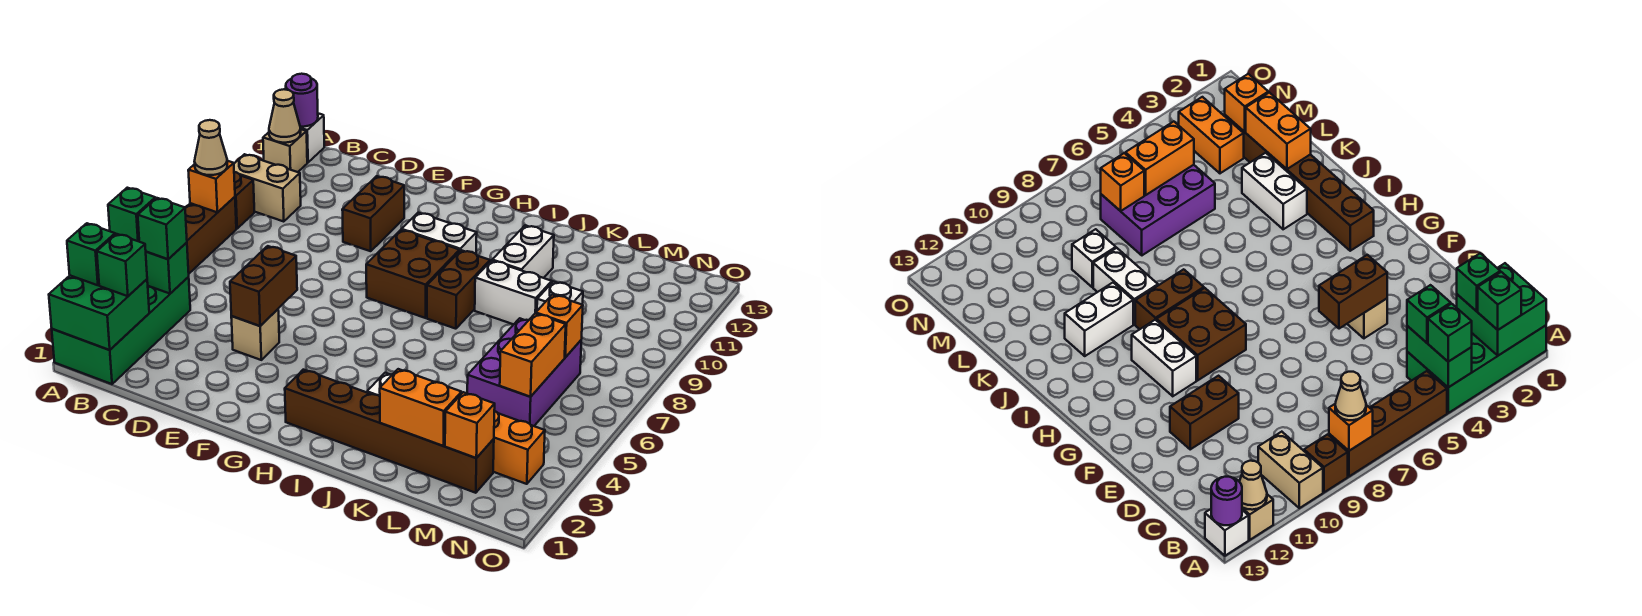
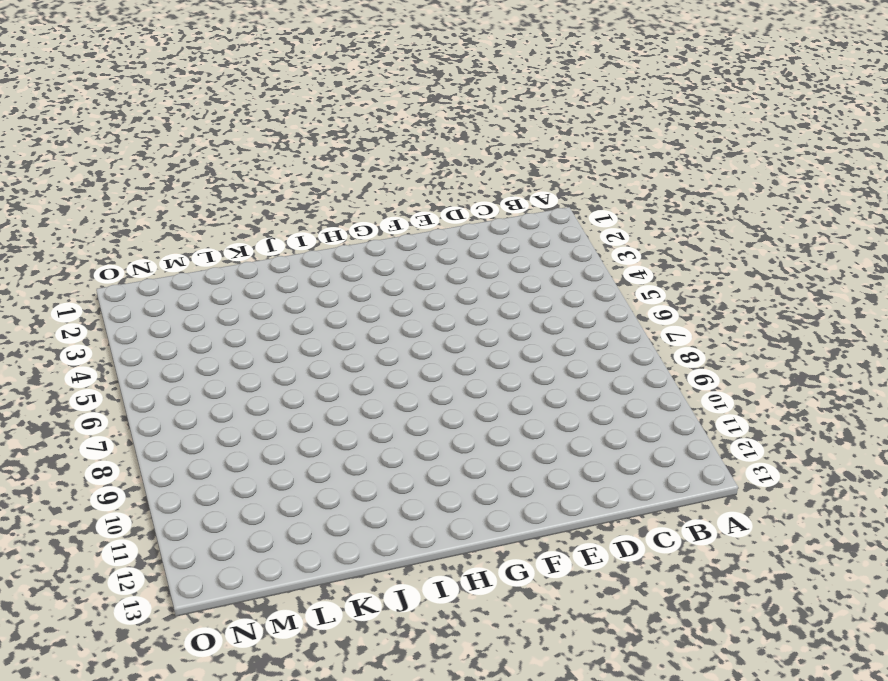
none -> green 2x4 brick [52,277,190,384]
none -> brown 1x4 brick [185,197,236,273]
none -> brown 1x1 brick [234,172,254,229]
none -> tan 1x2 brick [234,154,301,222]

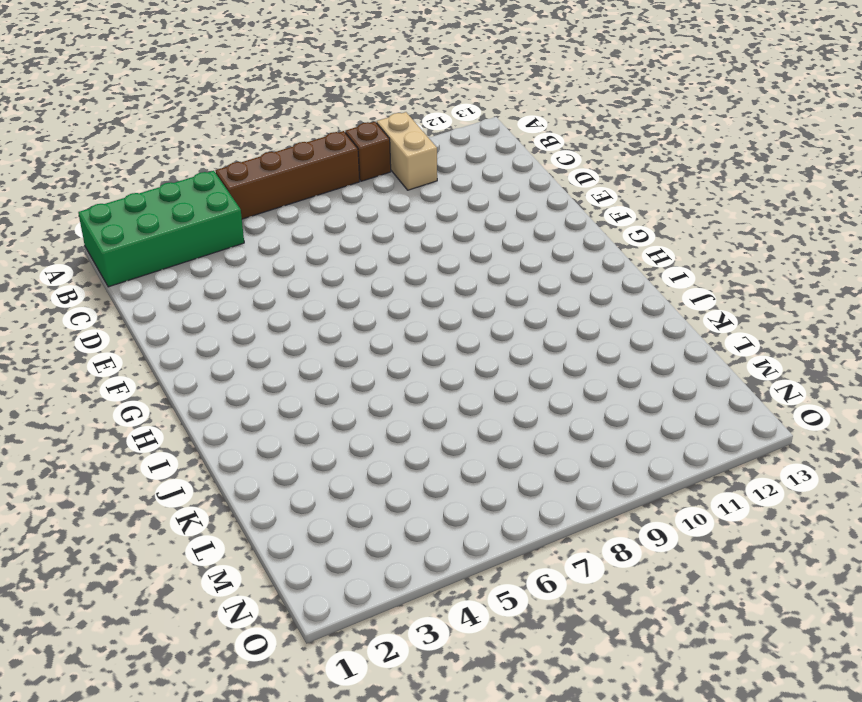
none -> tan 1x1 brick [263,129,307,172]
none -> white 1x1 brick [300,113,324,162]
none -> tan 1x1 brick [231,309,279,360]
none -> brown 1x2 brick [342,176,404,251]

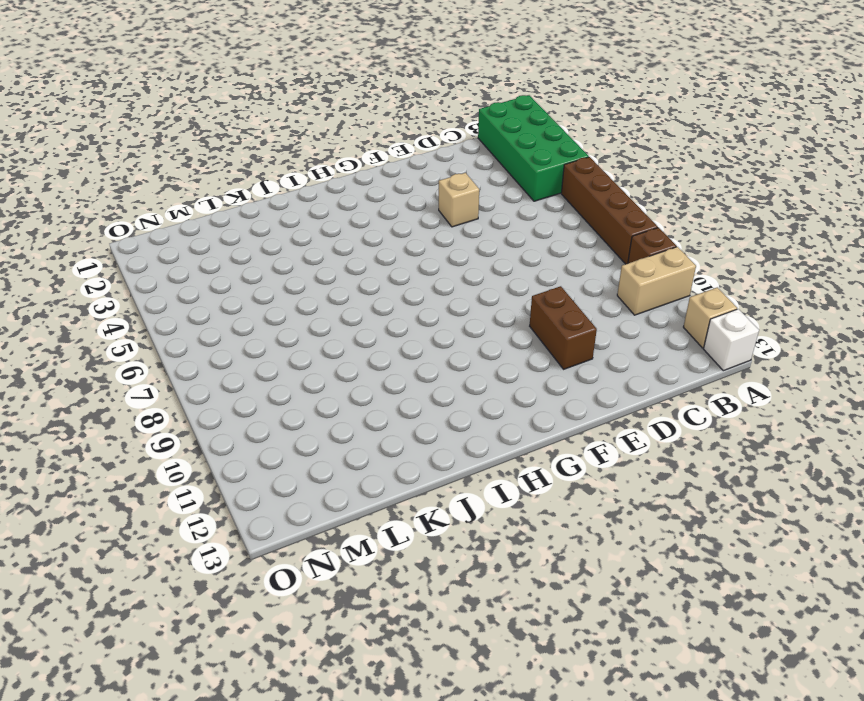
none -> brown 2x2 brick [366,230,460,318]
none -> white 1x2 brick [402,213,477,254]
none -> brown 1x6 brick [285,370,494,493]
none -> brown 1x2 brick [427,250,490,329]

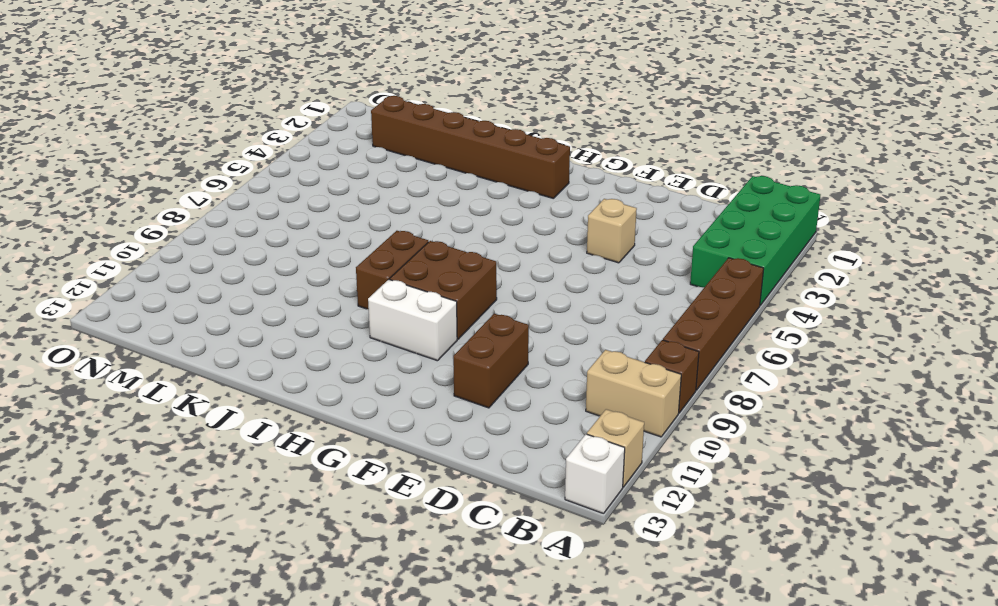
none -> white 1x2 brick [1242,153,1307,229]
none -> white 1x2 brick [475,261,552,324]
none -> white 1x2 brick [492,225,554,278]
none -> purple 2x3 brick [467,318,581,426]

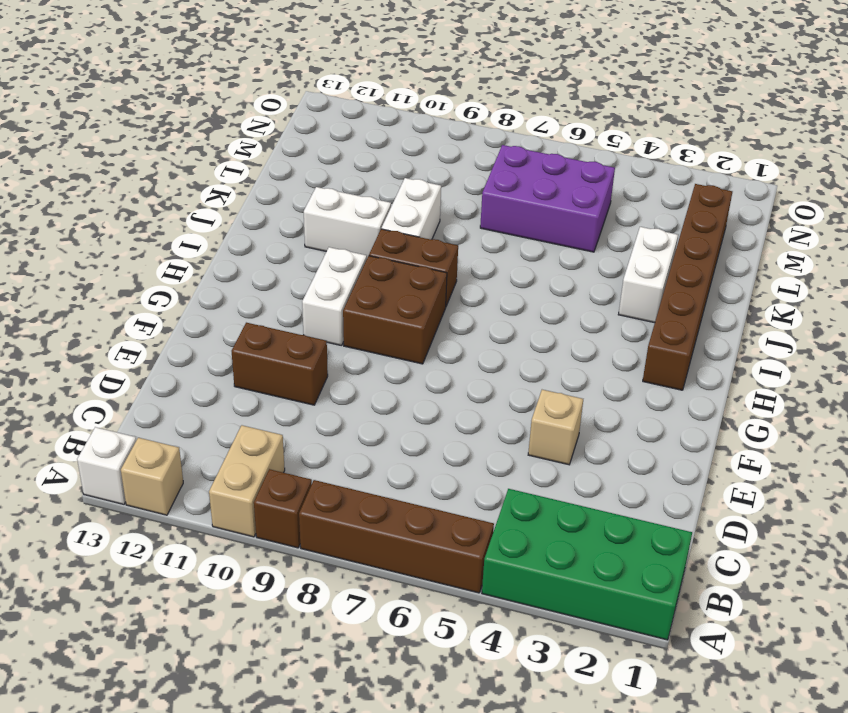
none -> white 1x1 brick [537,282,583,311]
none -> orange 1x2 brick [493,411,545,484]
none -> green 2x2 brick [49,276,149,350]
none -> green 1x2 brick [146,243,189,294]

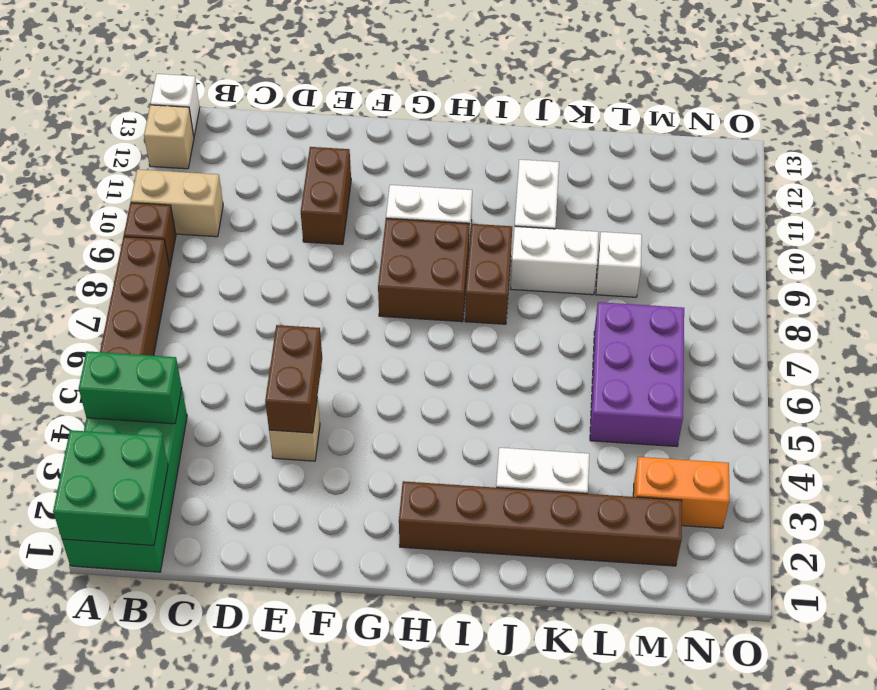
none -> orange 1x1 brick [188,161,235,212]
none -> tan 1x1 cone [269,89,301,143]
none -> purple 1x1 round brick [286,74,318,127]
none -> orange 1x2 brick [380,369,462,446]

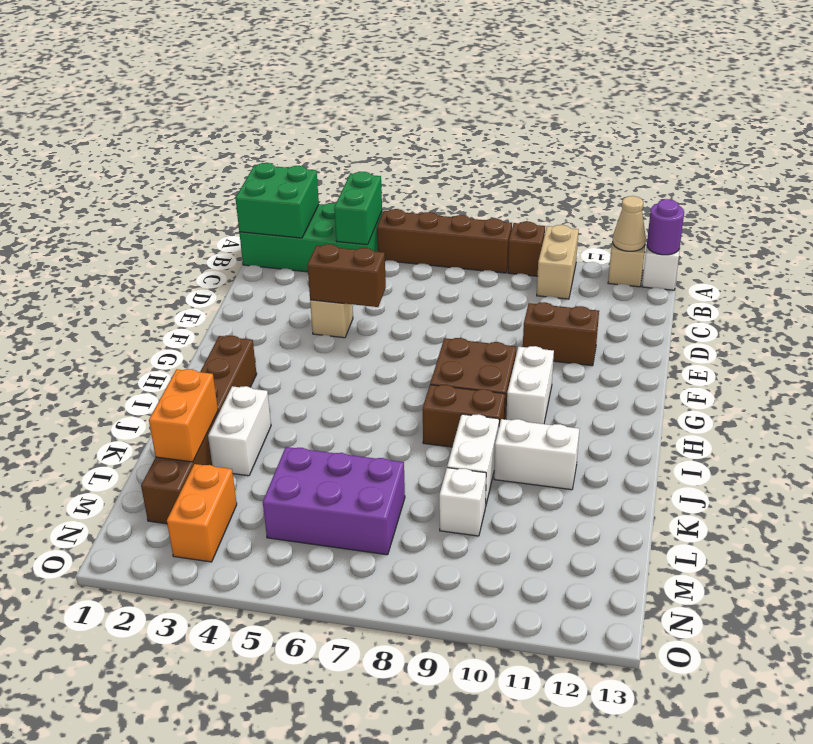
none -> orange 1x1 brick [188,161,235,212]
none -> orange 1x1 brick [445,392,495,458]
none -> orange 1x2 brick [500,313,566,397]
none -> orange 1x1 brick [536,295,583,357]

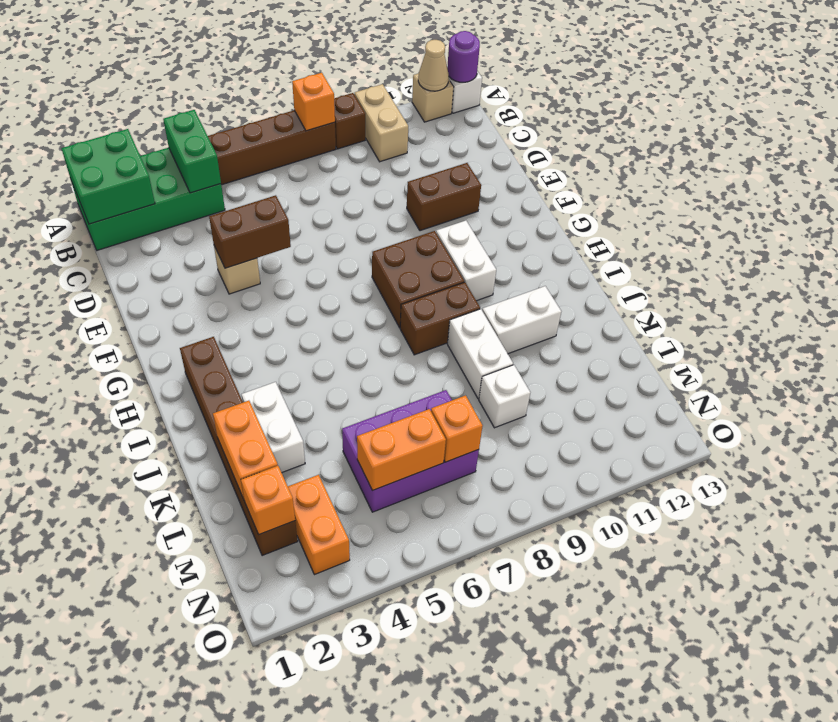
none -> green 1x1 brick [67,223,115,285]
none -> green 1x1 brick [108,188,155,241]
none -> tan 1x1 cone [194,120,227,175]
none -> green 1x1 brick [97,234,147,296]

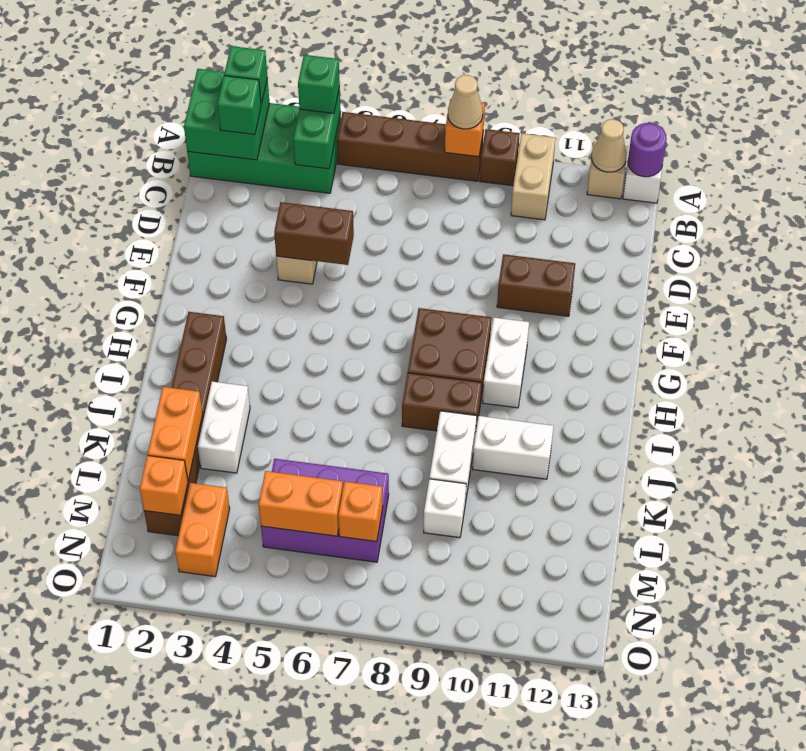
none -> green 1x1 brick [138,198,187,259]

